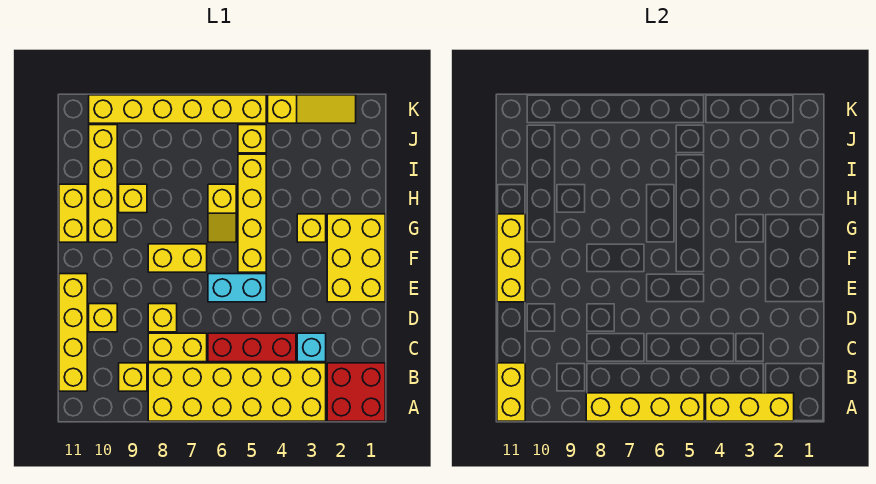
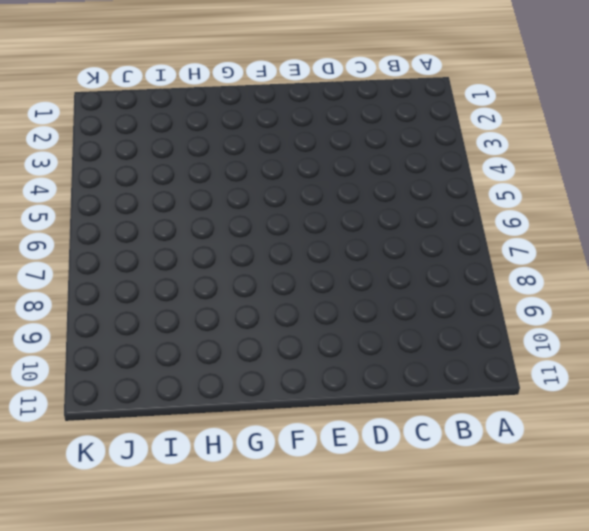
none -> red 2x2 brick [327,363,385,421]
none -> yellow 2x6 brick [148,363,326,421]
none -> yellow 1x1 brick [119,363,147,391]

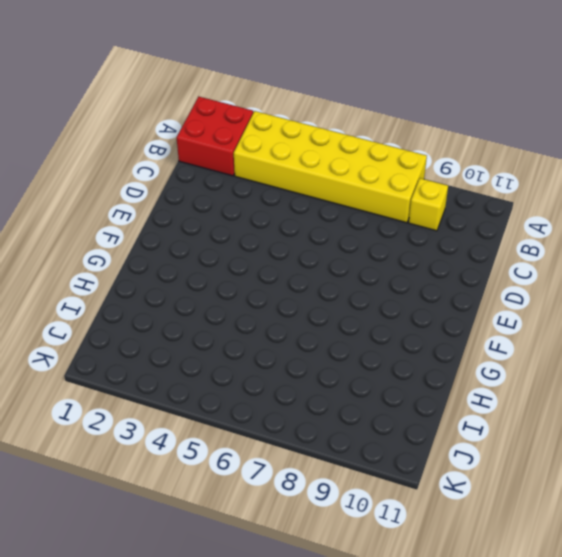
none -> yellow 1x4 brick [59,274,87,391]
none -> cyan 1x1 brick [297,333,326,362]
none -> red 1x3 brick [208,333,296,362]

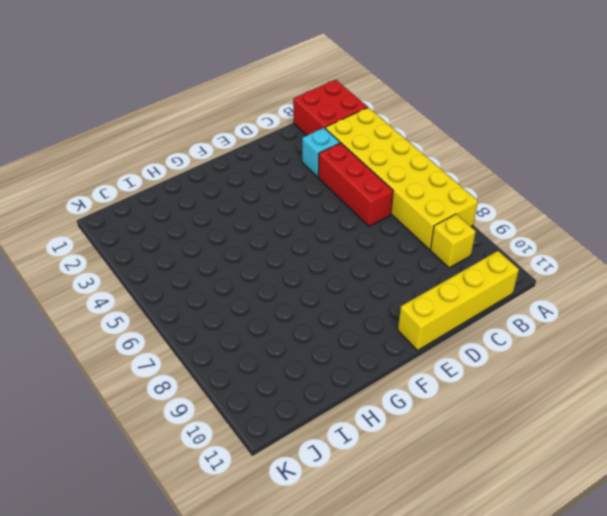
none -> yellow 1x2 brick [148,333,207,362]
none -> yellow 1x1 brick [148,304,177,332]
none -> yellow 1x1 brick [89,304,117,332]

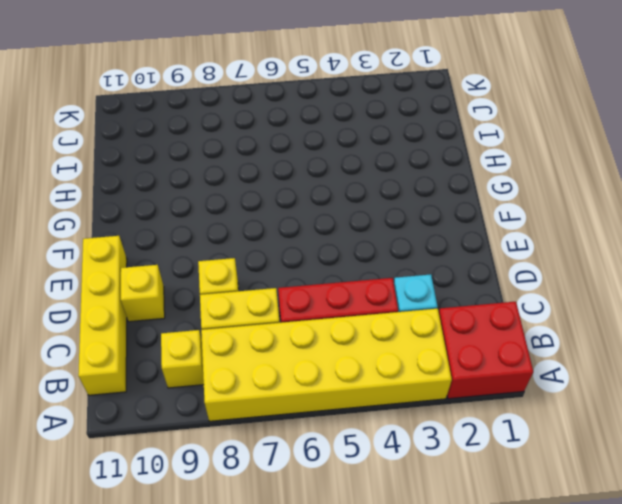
none -> yellow 2x3 brick [327,214,385,302]
none -> cyan 1x2 brick [208,274,266,302]
none -> yellow 1x4 brick [238,154,266,272]

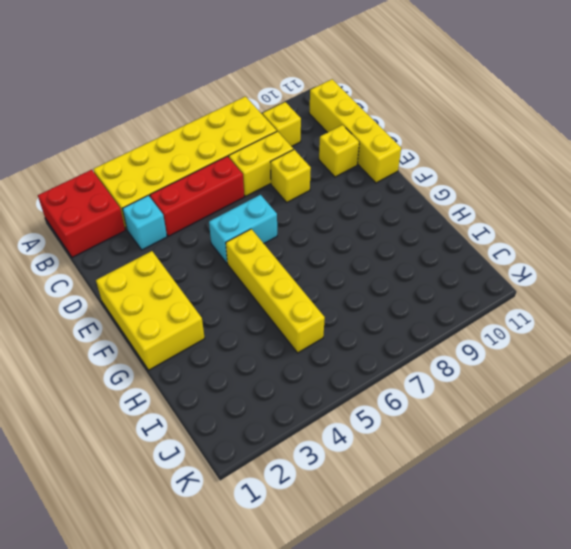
none -> yellow 1x2 brick [148,244,207,272]
none -> yellow 1x1 brick [297,214,326,242]
none -> yellow 1x2 slope [208,184,236,242]

